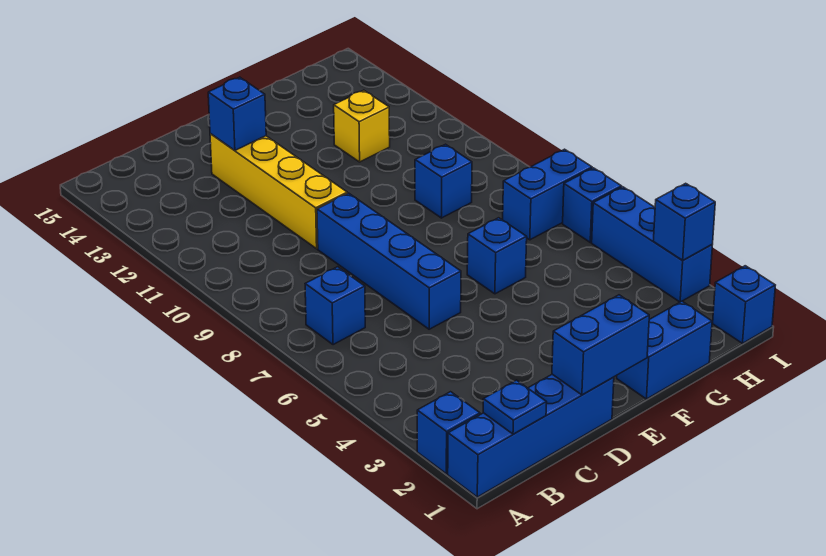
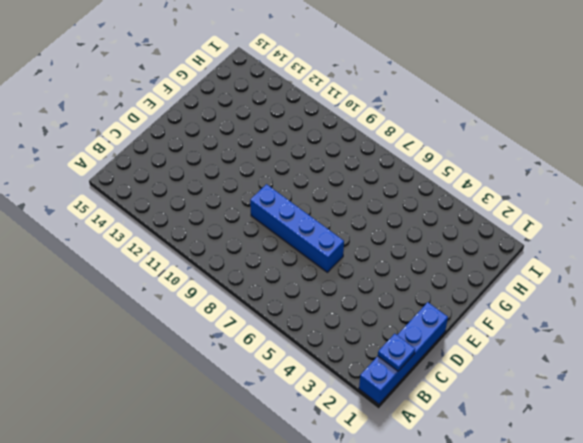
none -> blue 1x1 brick [417,392,480,474]
none -> blue 1x1 brick [305,267,365,345]
none -> yellow 1x4 brick [210,134,347,249]

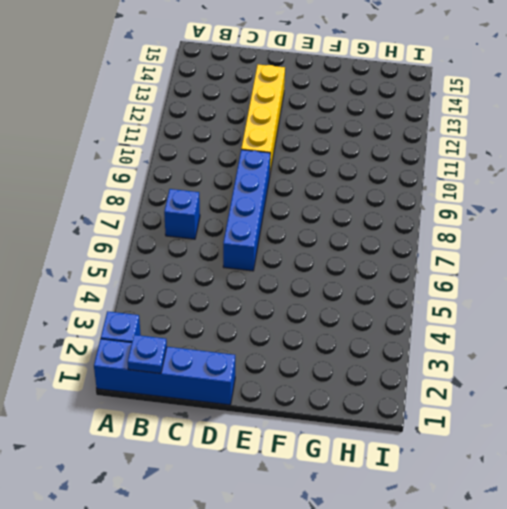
none -> blue 1x2 brick [617,301,712,399]
none -> blue 1x1 brick [467,218,527,294]
none -> blue 1x1 brick [415,144,472,218]

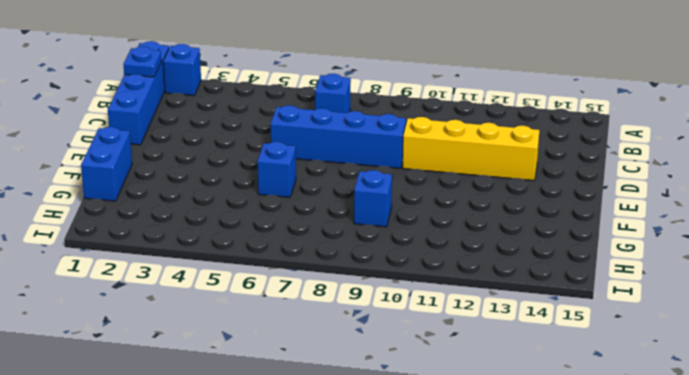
none -> yellow 1x1 brick [334,90,390,162]
none -> blue 1x2 brick [503,149,592,240]
none -> blue 1x1 brick [713,266,775,343]

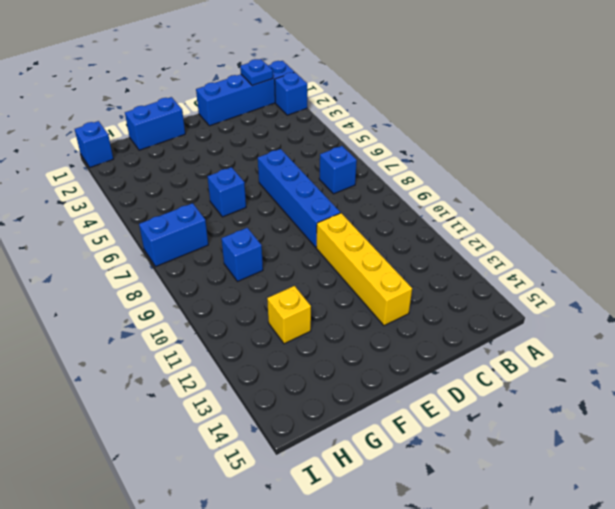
none -> blue 1x3 brick [592,187,712,302]
none -> blue 1x1 brick [563,168,622,242]
none -> blue 1x2 brick [552,295,649,395]

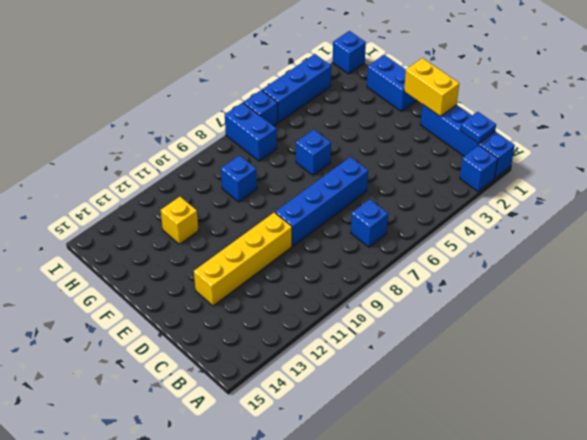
yellow 1x2 brick [404,58,459,116] -> blue 1x2 brick [552,295,649,395]
none -> blue 1x1 brick [208,77,266,150]
none -> blue 1x1 brick [653,183,715,260]

